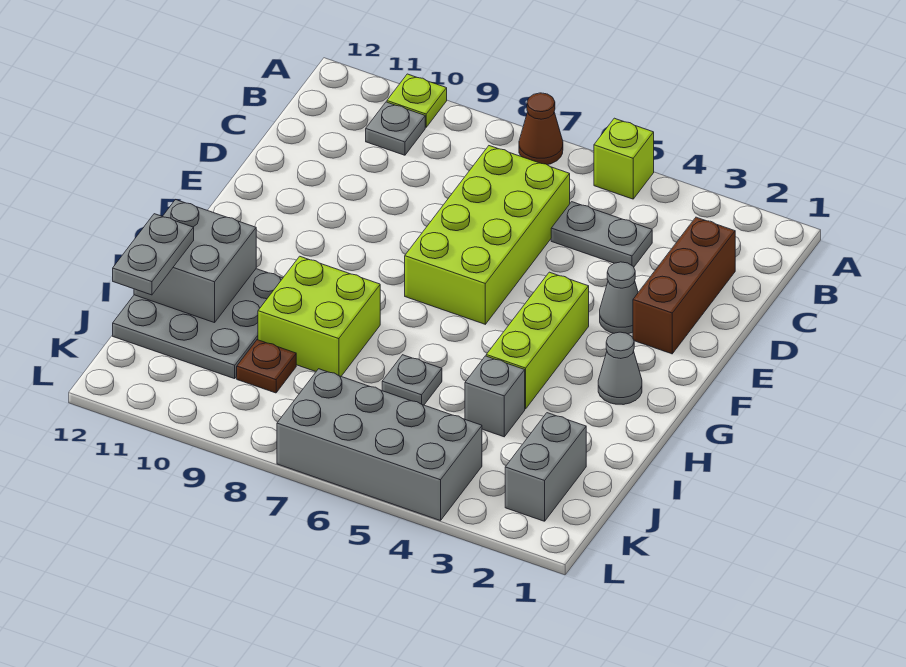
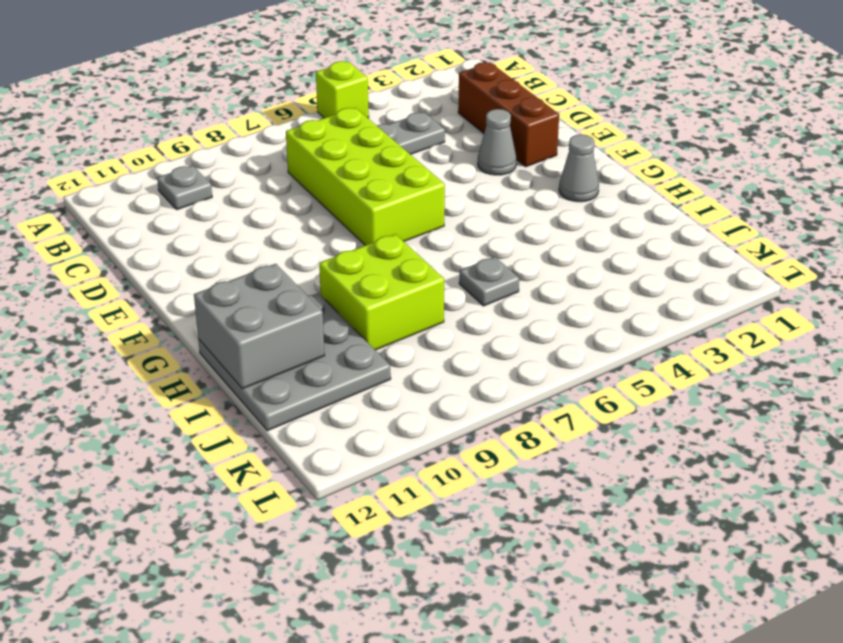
none -> brown 1x1 cone [519,93,563,165]
none -> lime 1x1 plate [387,74,447,127]
none -> lime 1x3 brick [486,272,589,409]

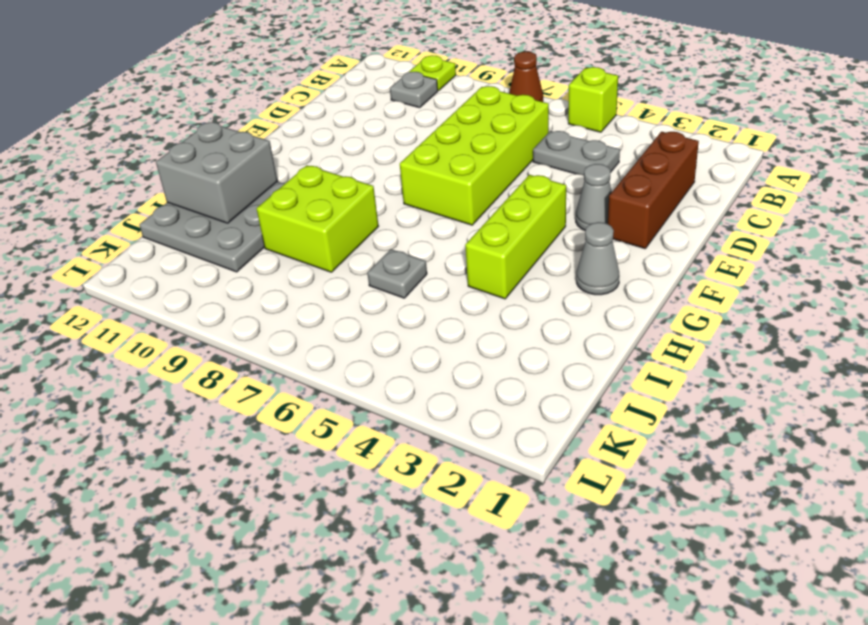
none -> grey 1x1 brick [465,356,525,437]
none -> grey 1x2 brick [505,413,586,521]
none -> brown 1x1 plate [237,340,296,393]

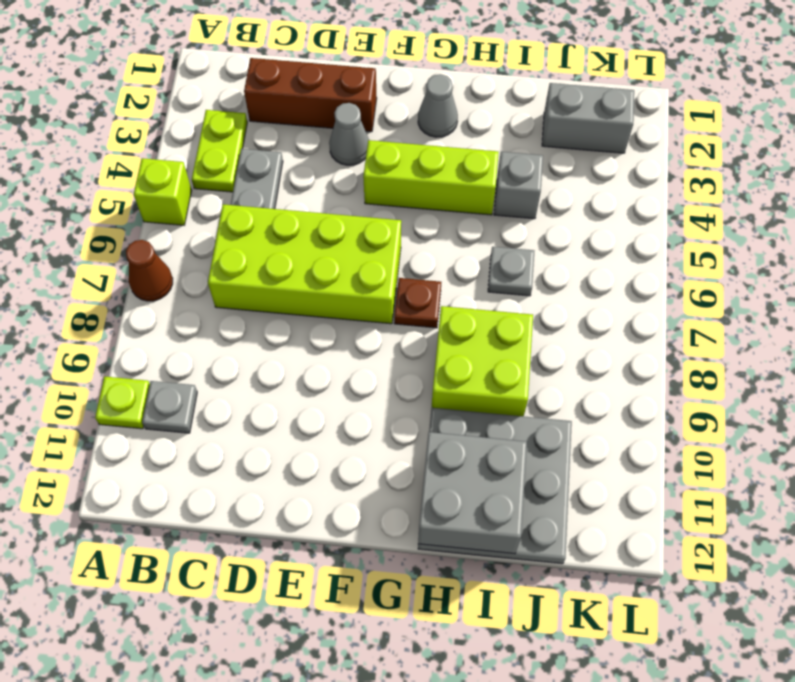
lime 1x2 plate [192,110,247,192] -> none
brown 1x1 plate [394,278,441,328] -> brown 1x1 plate moved to [237,340,296,393]
none -> grey 2x4 brick [277,369,482,521]
none -> grey 1x2 plate [113,214,194,295]

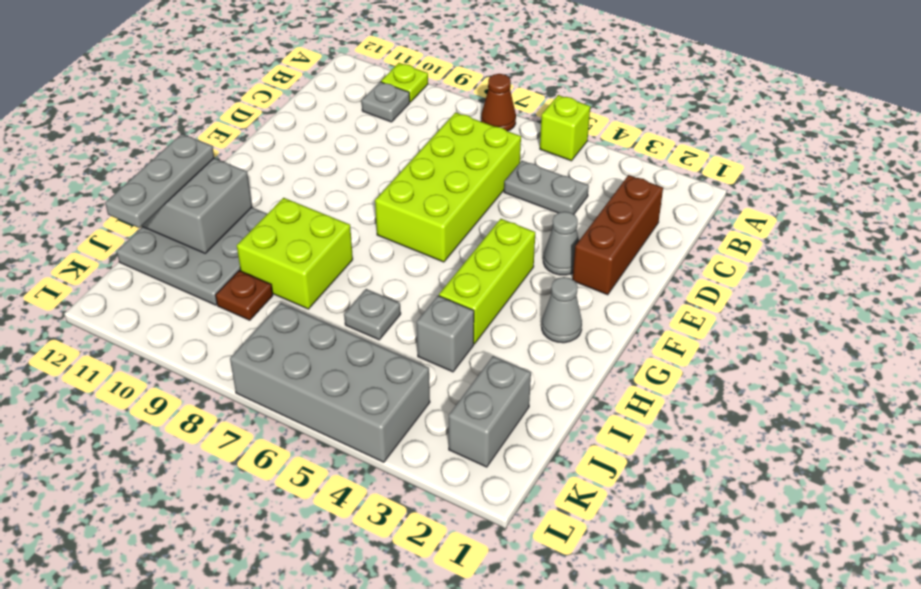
grey 1x3 plate [105,134,214,228] -> grey 1x2 plate [113,214,194,295]

